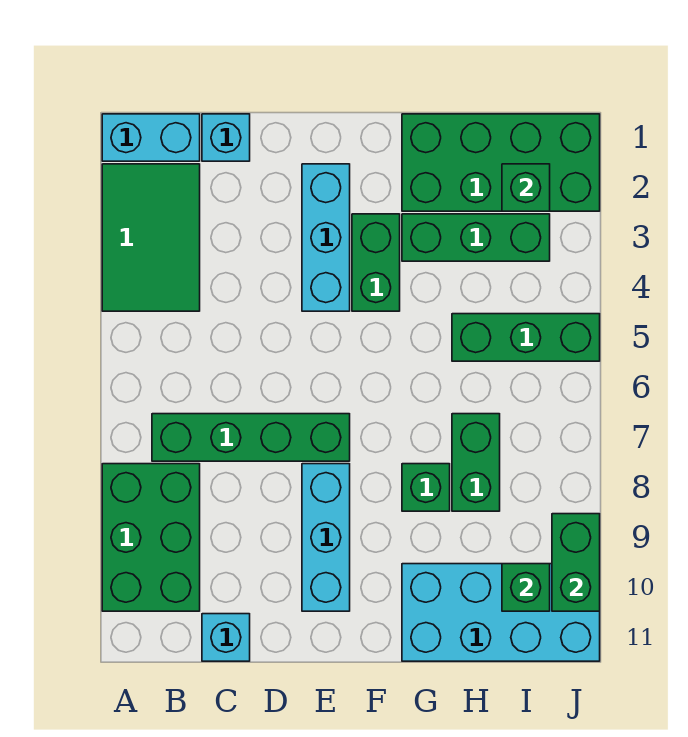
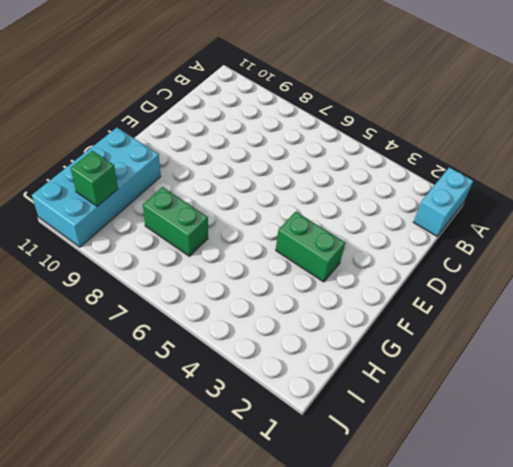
none -> green 2x3 tile [102,164,200,311]
none -> green 2x3 brick [102,464,200,611]
none -> green 1x4 brick [152,414,350,461]

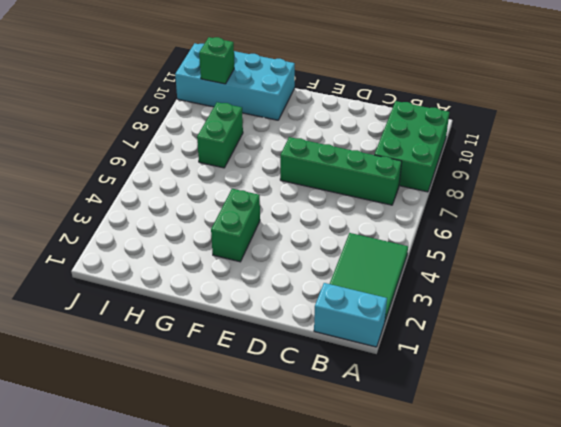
none -> cyan 1x1 brick [202,114,250,161]
none -> cyan 1x1 brick [202,614,250,661]
none -> cyan 1x3 brick [302,164,350,311]

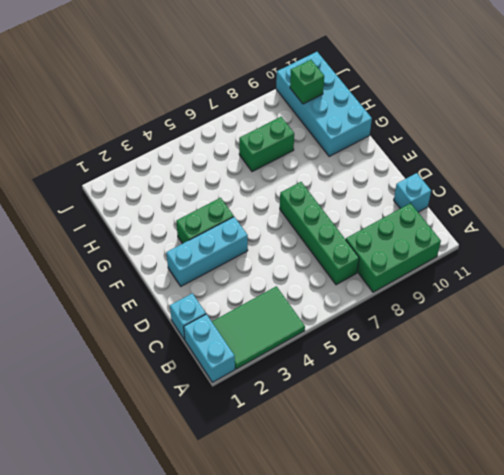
none -> cyan 1x3 brick [302,464,350,611]
none -> green 2x4 brick [402,114,600,211]
none -> green 1x3 brick [402,214,550,261]

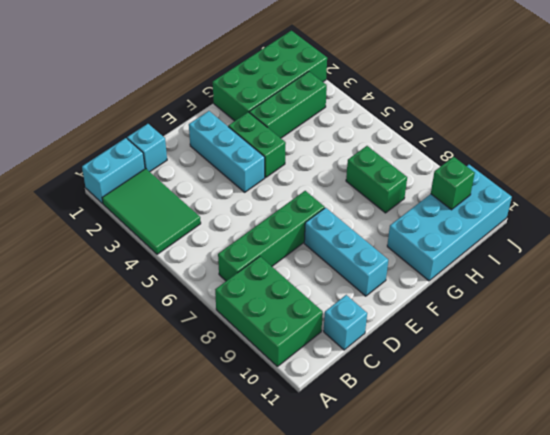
none -> green 1x1 brick [402,464,450,511]
none -> green 1x3 brick [452,314,600,361]
none -> green 1x1 brick [502,164,550,211]

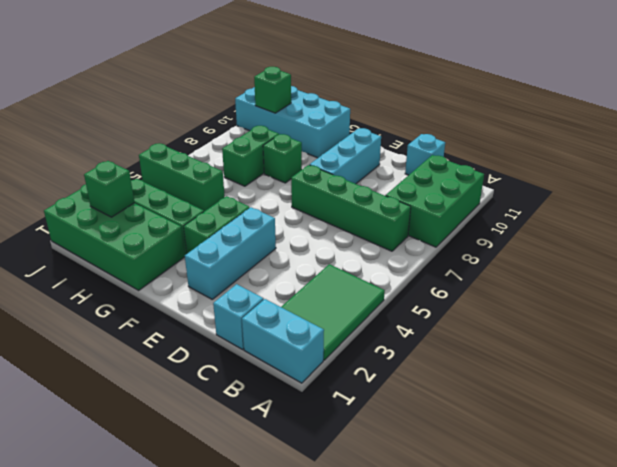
none -> green 1x2 brick [552,514,600,611]

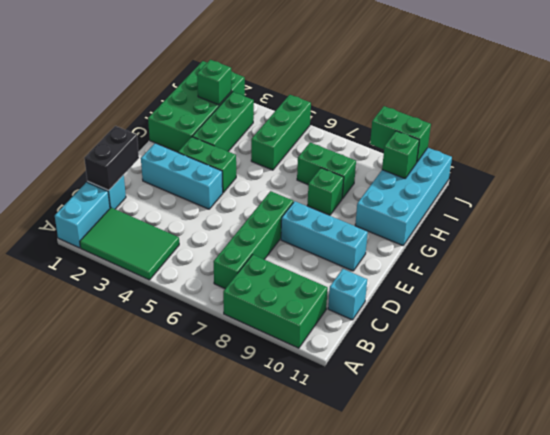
black 1x2 brick [84,126,139,190] -> none

